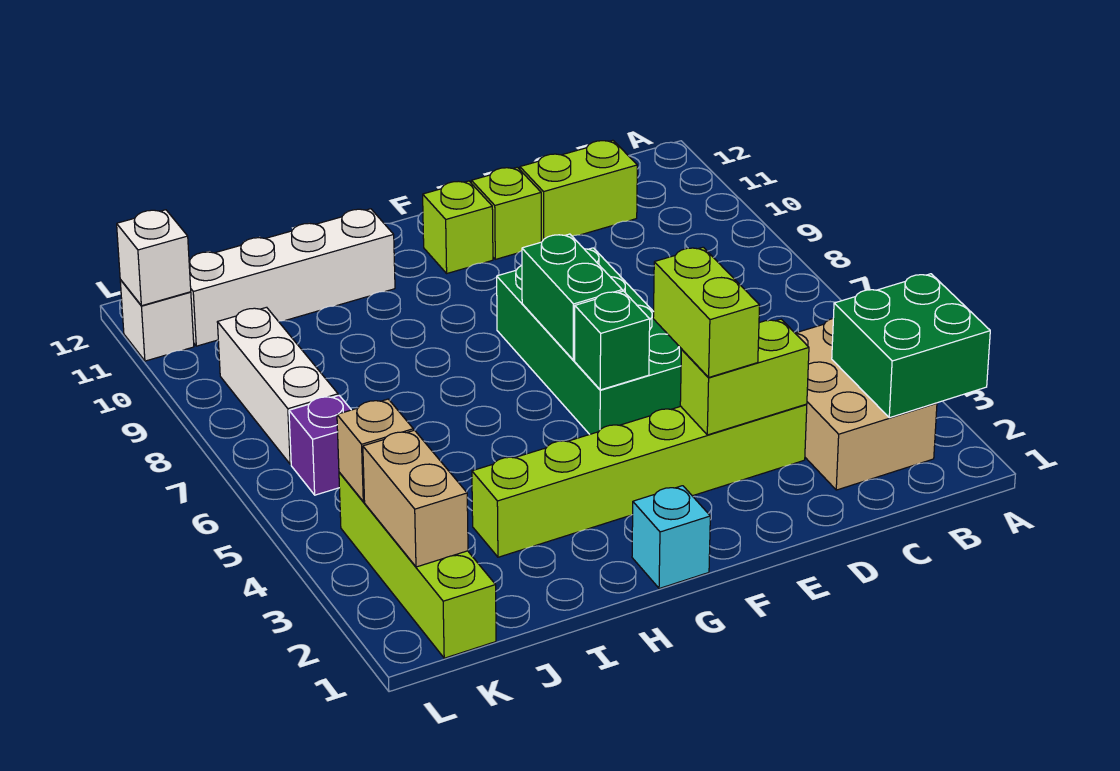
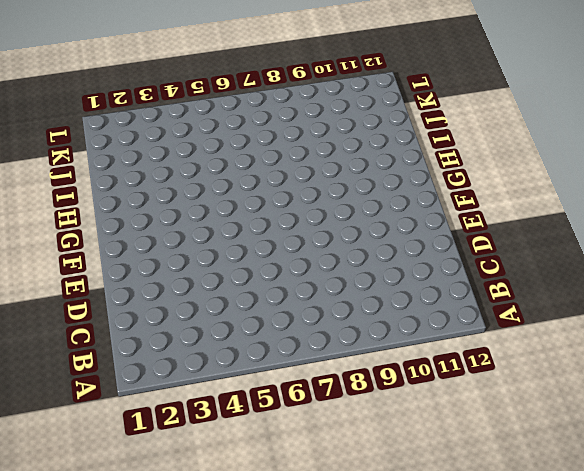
none -> tan 2x3 brick [795,319,937,490]
none -> lime 1x2 brick [520,140,637,242]
none -> lime 1x6 brick [472,404,807,557]

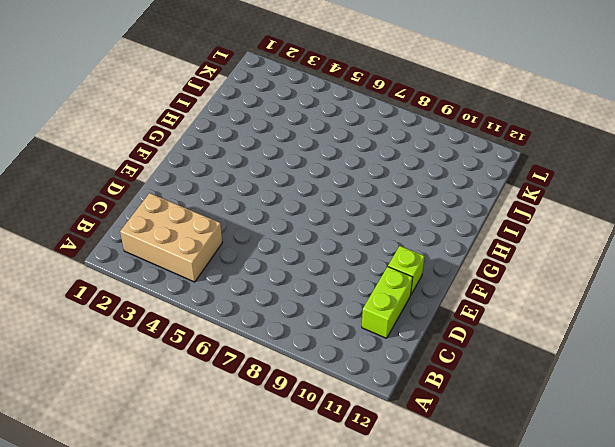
none -> lime 1x6 brick [472,404,807,557]
none -> green 2x4 brick [497,248,682,434]
none -> lime 1x1 brick [423,181,493,273]

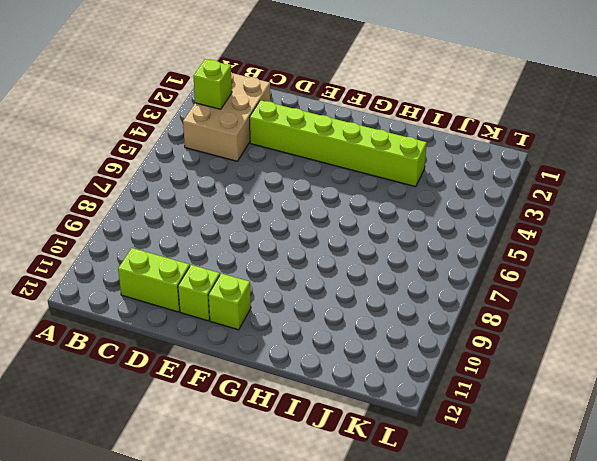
lime 1x1 brick [194,59,232,109] -> green 2x2 brick [832,274,990,418]
none -> green 2x4 brick [497,248,682,434]
none -> cyan 1x1 brick [632,486,710,589]
none -> white 1x4 brick [189,209,395,346]

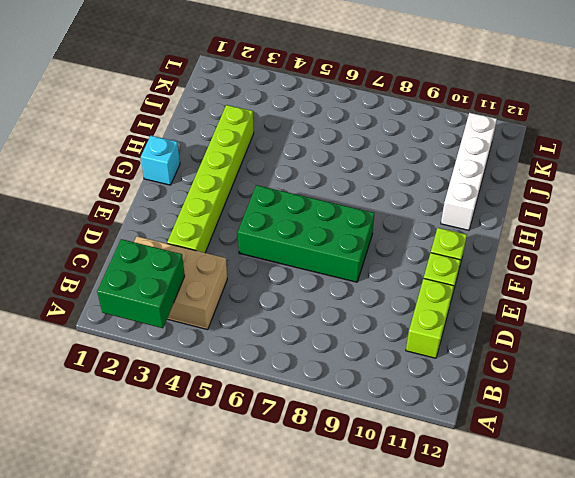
none -> lime 1x4 brick [339,472,496,658]
none -> purple 1x1 brick [289,396,351,495]
none -> white 1x3 brick [217,307,338,464]

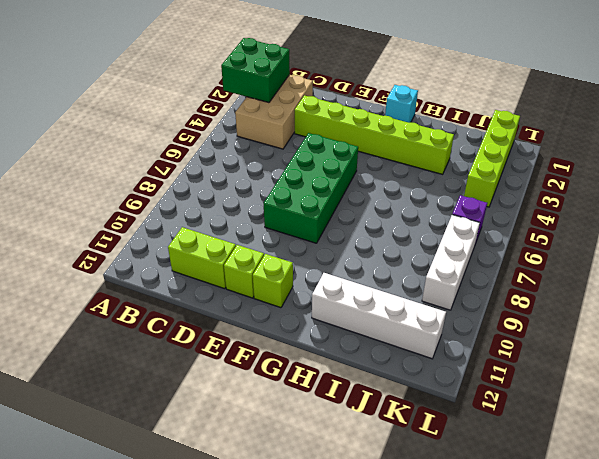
none -> white 1x1 brick [120,280,194,361]
none -> lime 1x2 brick [680,319,809,435]
none -> green 1x1 brick [575,291,650,390]

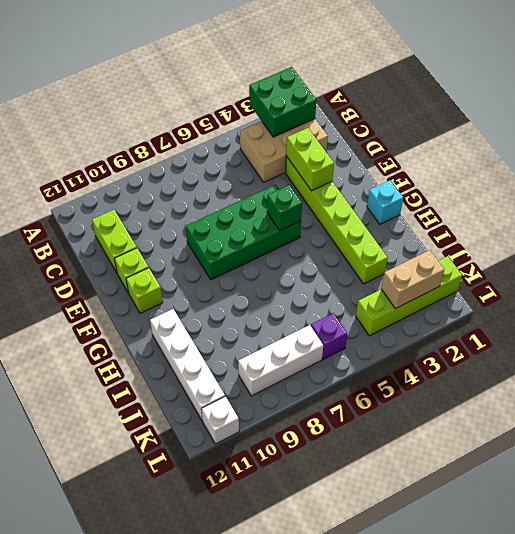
none -> green 1x2 brick [522,234,622,360]
none -> tan 1x1 brick [337,399,413,502]
none -> white 1x1 brick [117,210,191,306]

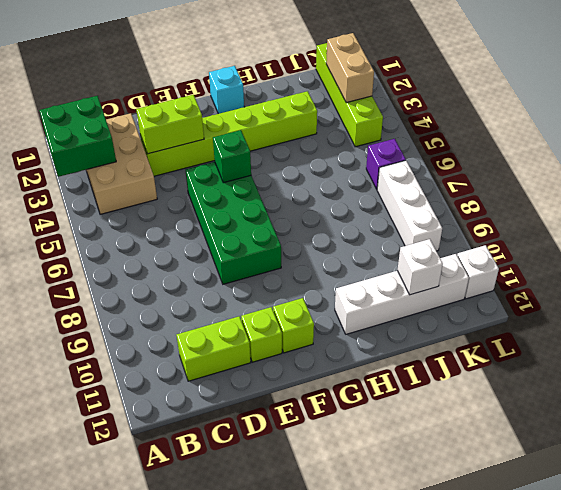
white 1x1 brick [397,239,443,295] -> white 1x1 brick moved to [117,210,191,306]
none -> green 1x2 brick [522,234,622,360]
none -> tan 1x1 brick [337,399,413,502]
none -> lime 1x2 brick [653,247,760,377]

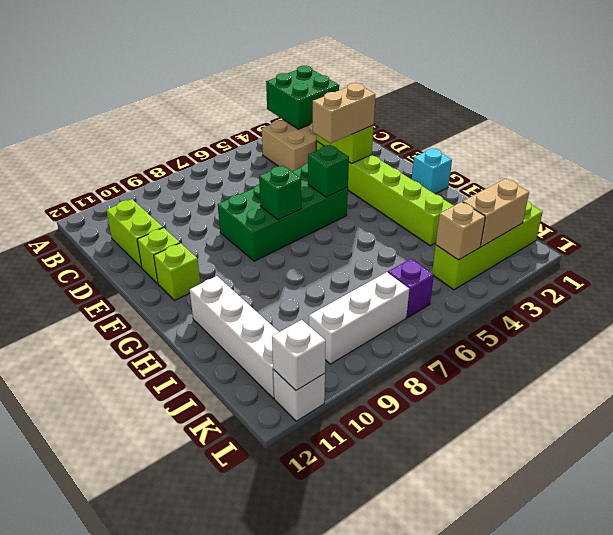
tan 1x2 brick [313,83,375,143] -> lime 1x2 brick [653,247,760,377]
green 1x1 brick [259,166,301,220] -> green 1x2 brick [522,234,622,360]

